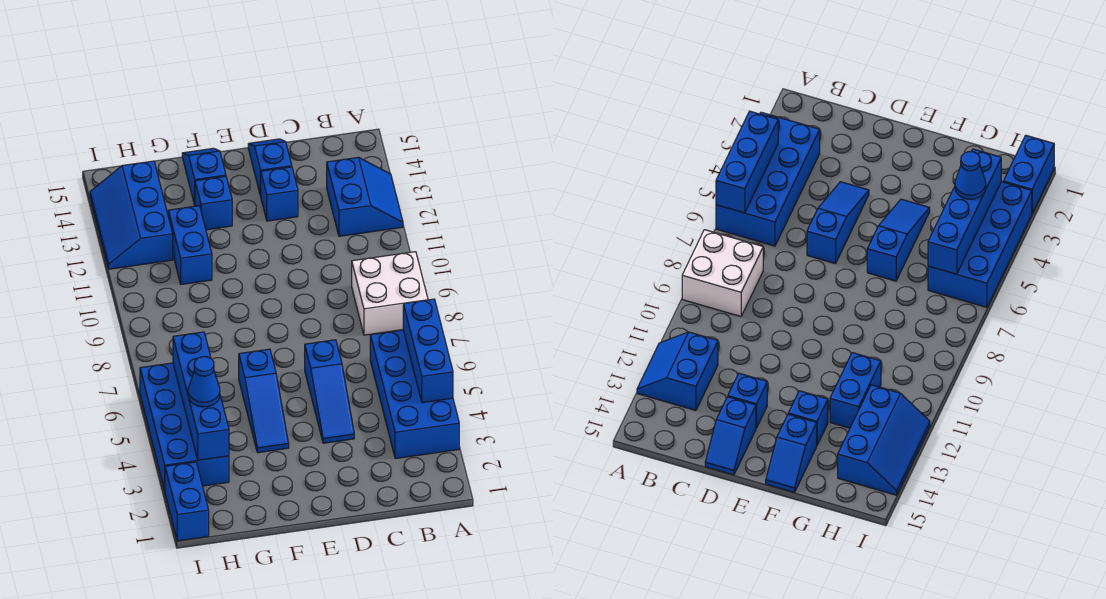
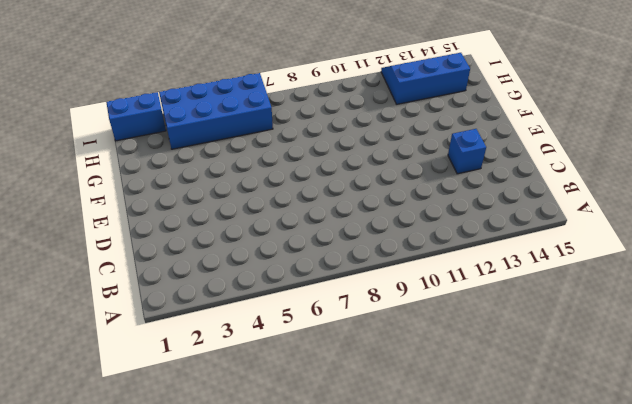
none -> blue 2x4 brick [370,330,459,459]
none -> white 2x2 brick [352,252,428,335]
none -> blue 2x2 slope [327,157,403,236]

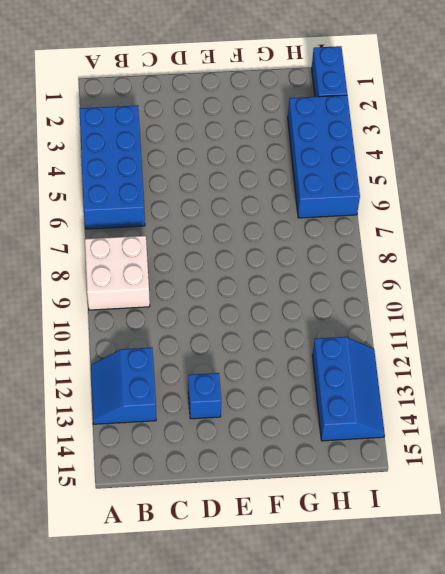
none -> blue 1x3 slope [305,340,354,443]
none -> blue 1x2 slope [248,139,292,196]
none -> blue 1x3 slope [239,349,289,453]

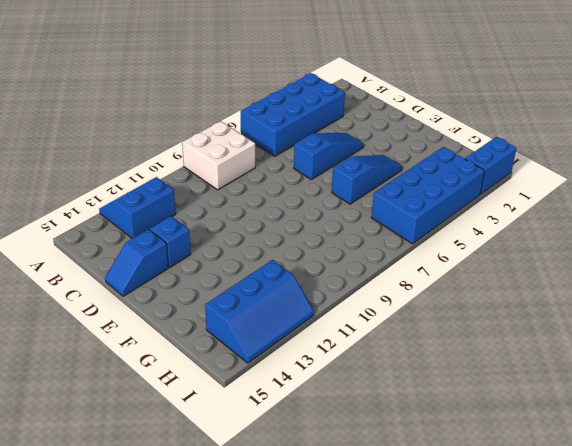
none -> blue 1x1 brick [195,176,232,230]
none -> blue 1x2 slope [182,148,226,205]
none -> blue 1x2 brick [168,206,212,284]

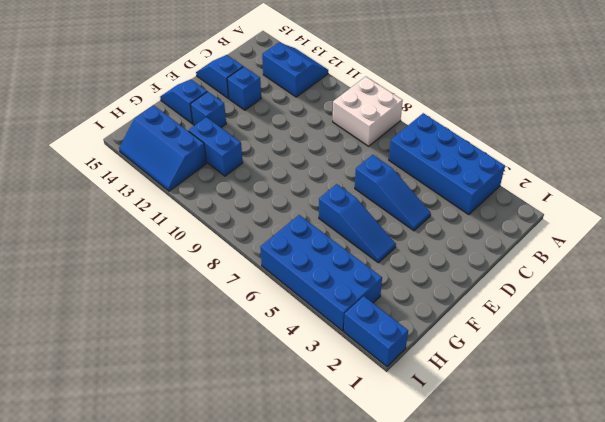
none -> blue 1x3 brick [403,299,453,403]
none -> blue 1x4 brick [173,332,229,460]
none -> blue 1x1 cone [188,357,220,407]

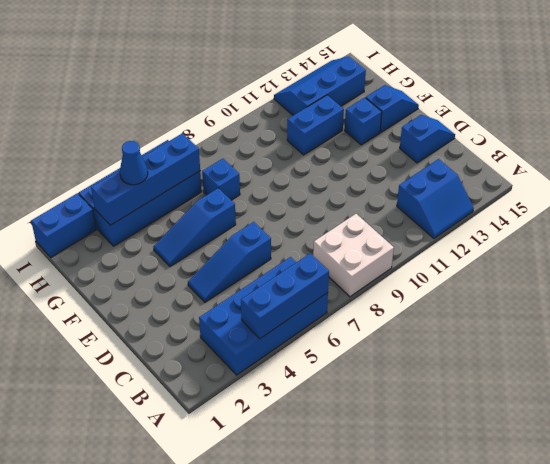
blue 1x1 brick [202,159,240,200] -> blue 1x1 brick moved to [261,167,298,221]

